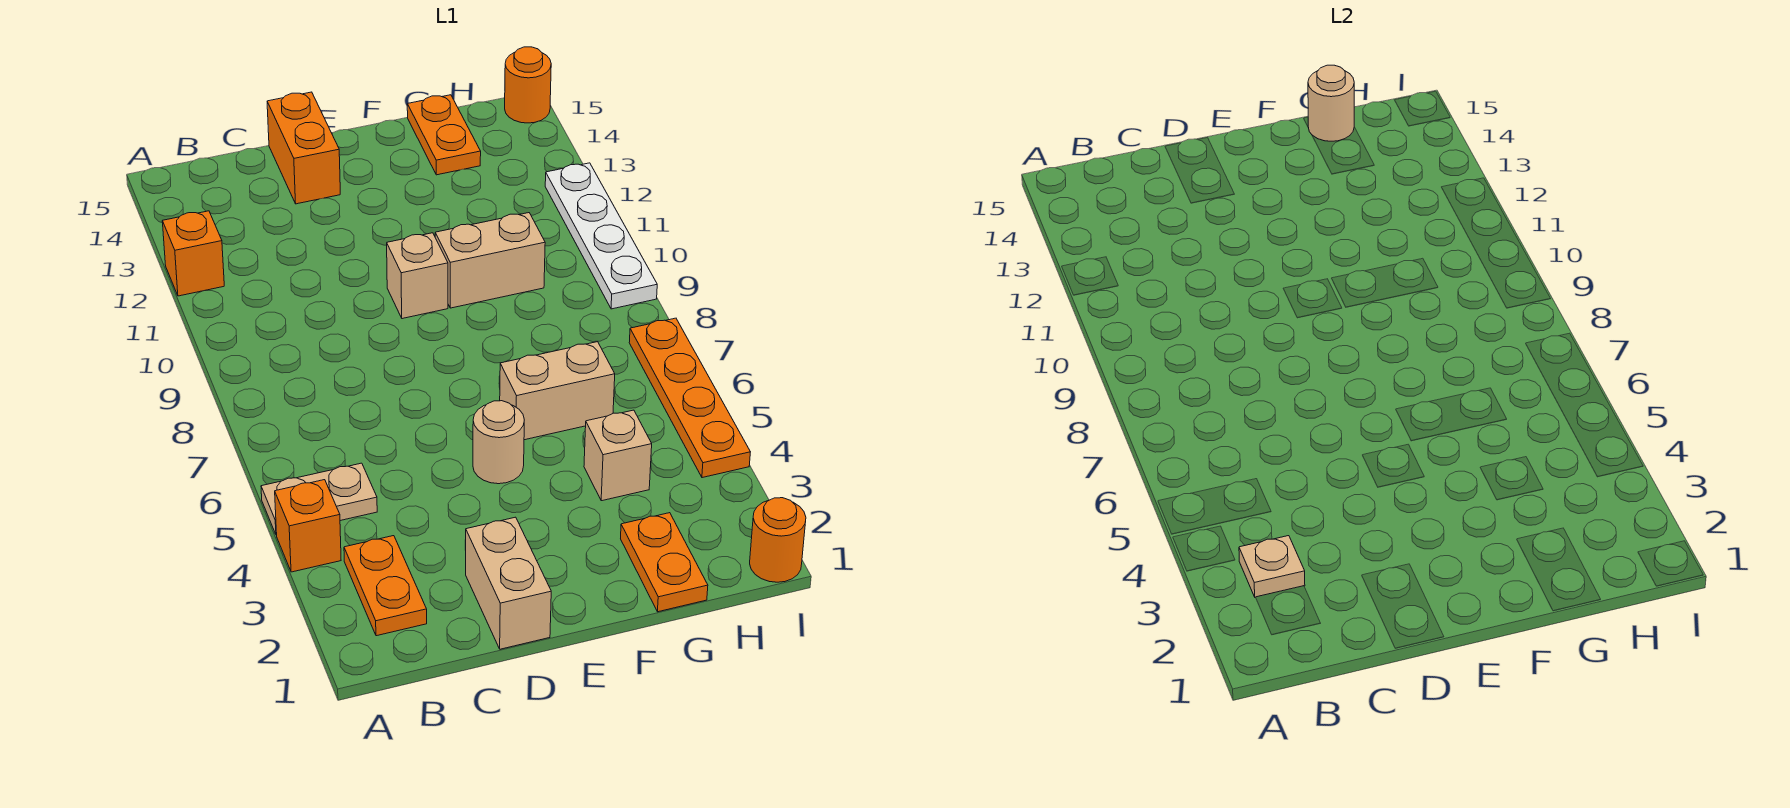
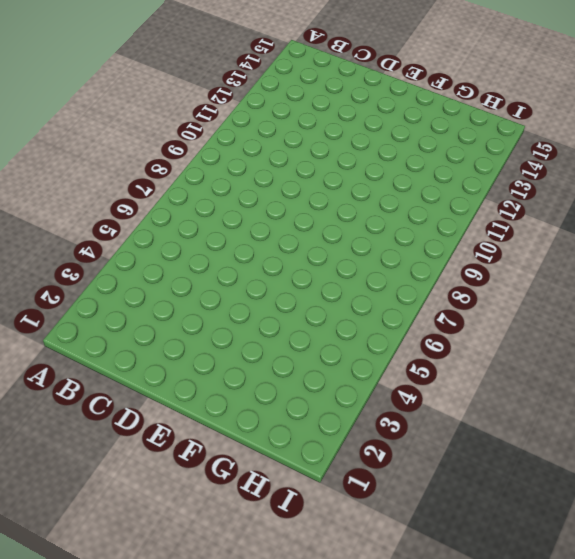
none -> orange 1x1 brick [275,480,341,572]
none -> tan 1x2 plate [261,463,377,535]
none -> orange 1x1 brick [162,211,224,296]

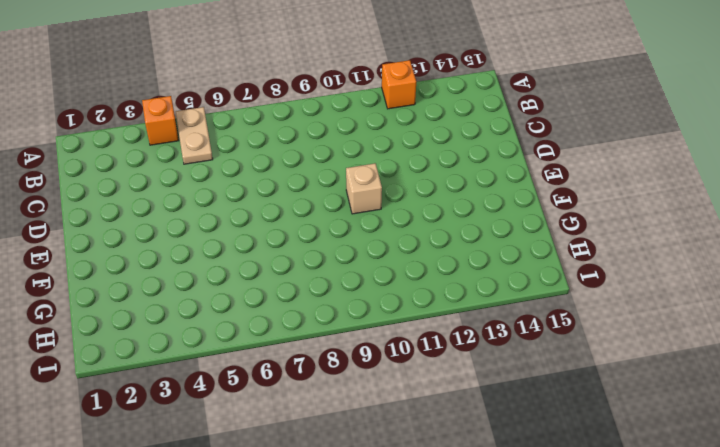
none -> orange 1x2 plate [344,536,427,636]
none -> tan 1x2 brick [465,517,551,649]
none -> orange 1x2 brick [267,92,340,204]

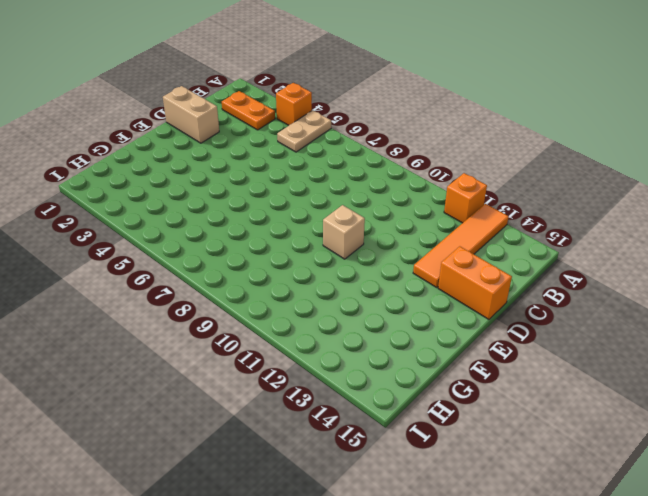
orange 1x4 tile [413,204,509,288] -> none
none -> tan 1x1 round brick [473,401,524,484]
none -> tan 1x2 brick [500,342,615,440]
none -> tan 1x2 brick [435,213,545,308]

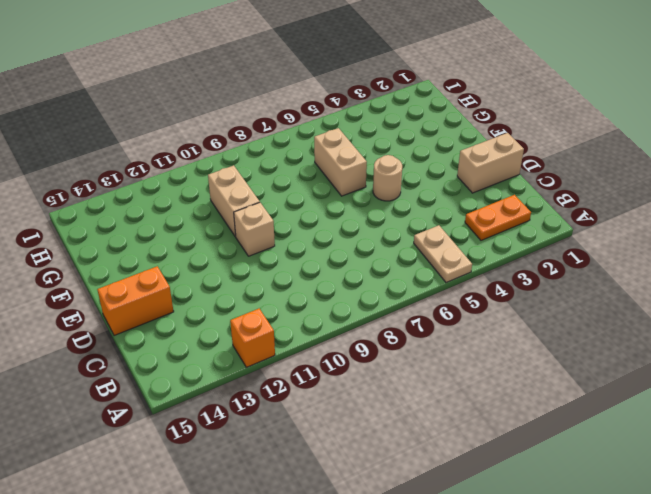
none -> orange 1x1 brick [275,480,341,572]
none -> orange 1x2 plate [621,513,708,612]
none -> tan 1x1 brick [584,410,652,501]

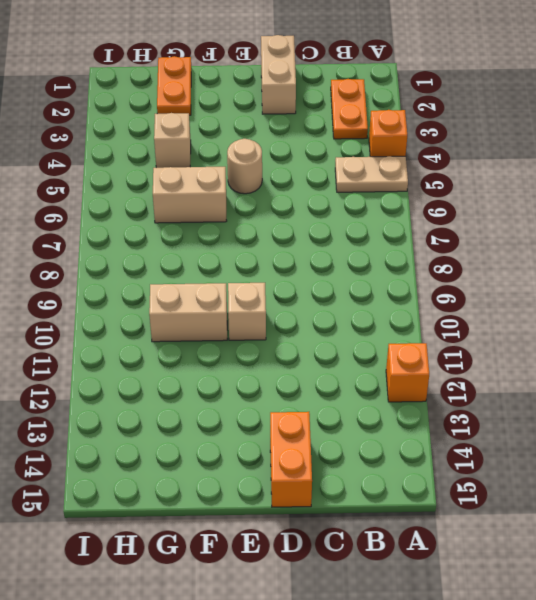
none -> orange 1x2 plate [407,95,481,175]
none -> orange 1x1 round brick [750,498,806,582]
none -> orange 1x4 plate [629,318,750,478]

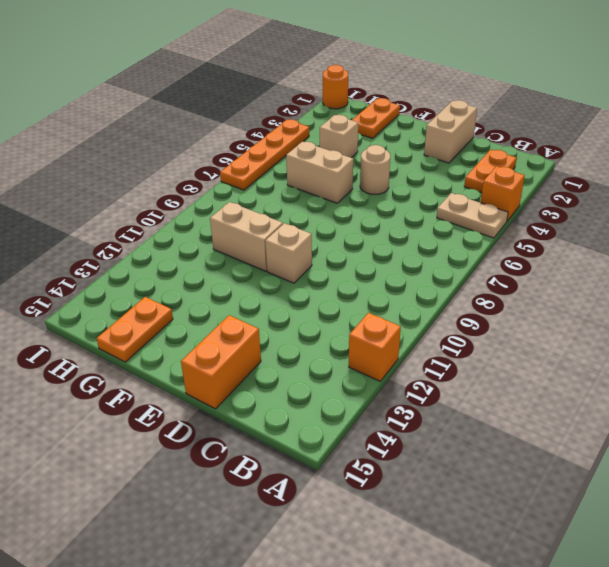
none -> white 1x4 plate [545,163,657,309]
none -> orange 1x1 round brick [505,47,551,123]
none -> tan 1x1 plate [1239,536,1305,597]

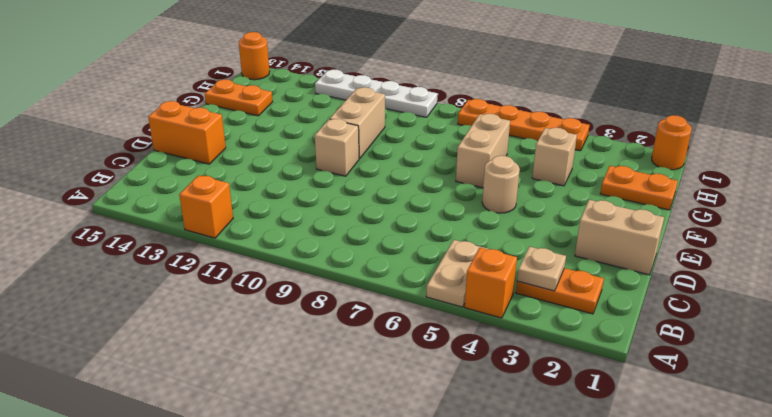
none -> tan 1x1 round brick [1308,65,1354,141]

